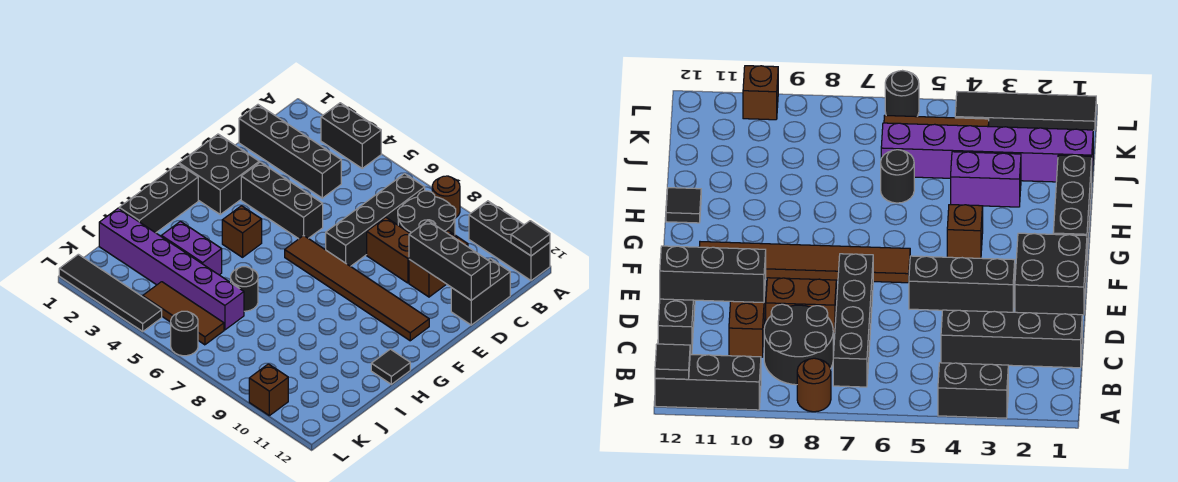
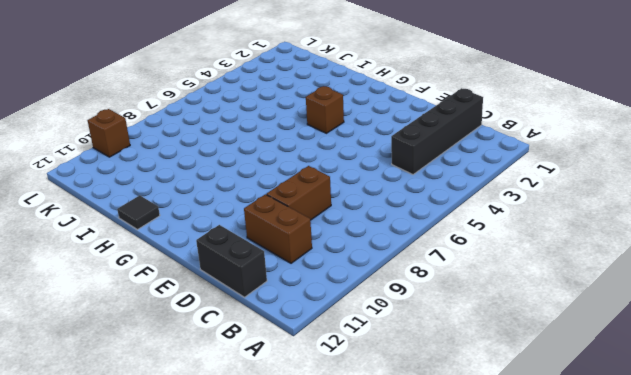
none -> black 1x2 brick [321,103,381,168]
none -> brown 1x1 round brick [432,176,460,218]
none -> black 1x3 brick [469,201,550,281]

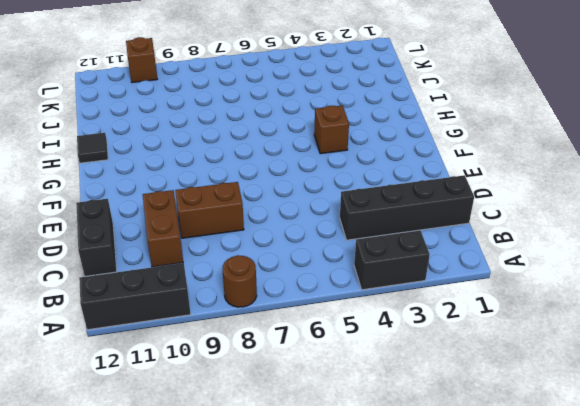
none -> black 1x4 brick [326,174,425,266]
none -> black 2x2 round brick [398,191,456,235]
none -> black 2x2 brick [179,134,259,214]

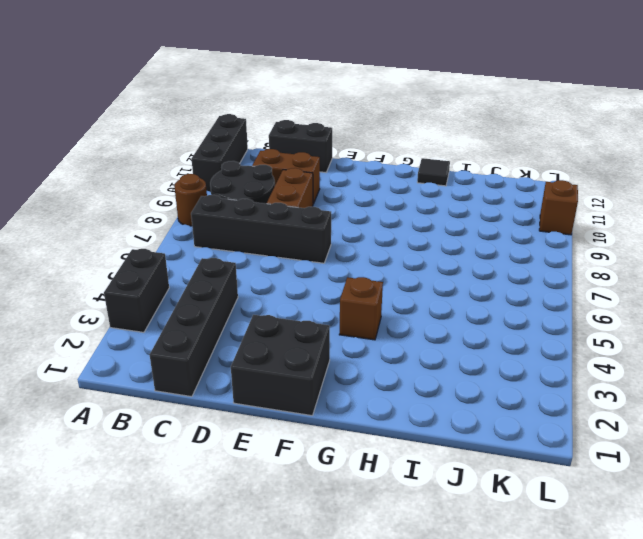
none -> black 1x3 brick [241,162,323,239]
none -> brown 1x6 tile [285,235,429,341]
none -> black 1x3 brick [119,164,198,233]

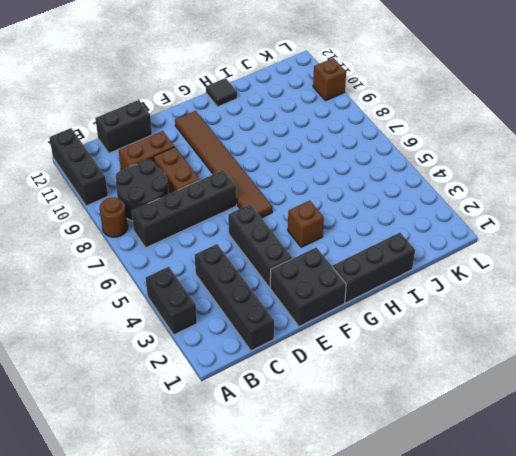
none -> purple 1x2 brick [161,221,222,275]
none -> black 1x1 round brick [231,267,258,311]
none -> purple 1x6 brick [99,208,244,330]

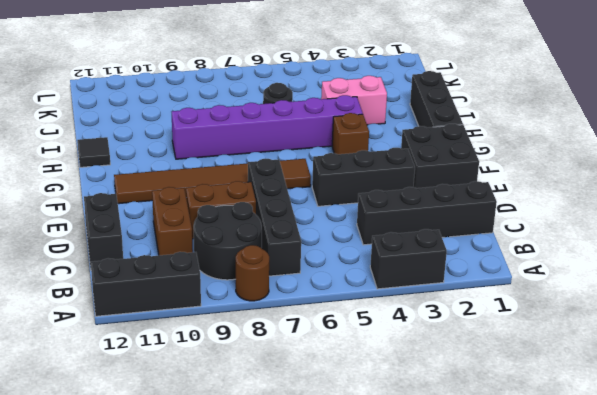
purple 1x6 brick [172,95,363,159] -> purple 1x6 brick moved to [99,208,244,330]
pink 1x2 brick [321,76,387,125] -> purple 1x2 brick [161,221,222,275]
none -> brown 1x3 tile [143,282,224,345]
none -> black 1x4 tile [59,254,162,331]
none -> black 1x1 round brick [171,311,198,356]

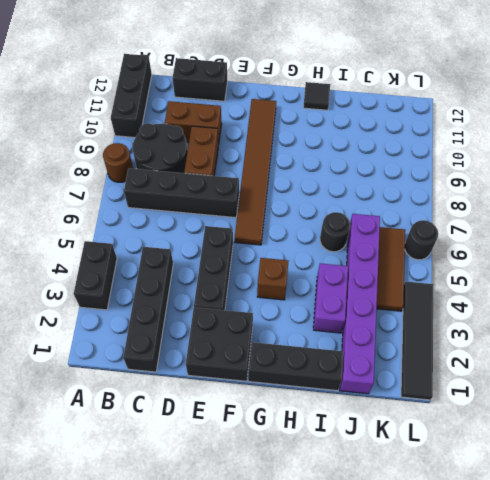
none -> brown 1x1 brick [249,364,288,416]
none -> black 1x1 tile [511,221,550,256]
none -> black 1x3 brick [409,221,490,300]

